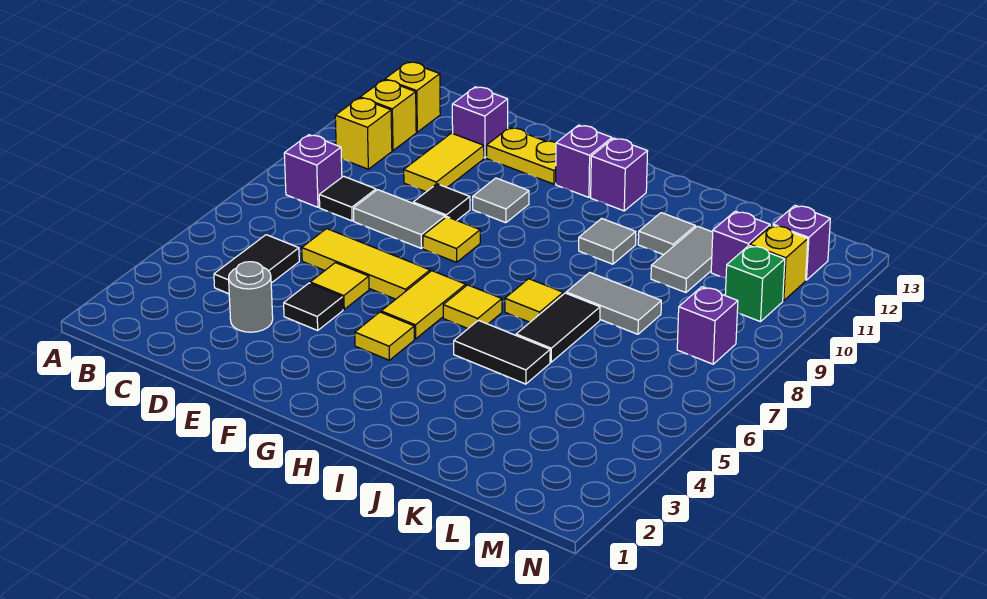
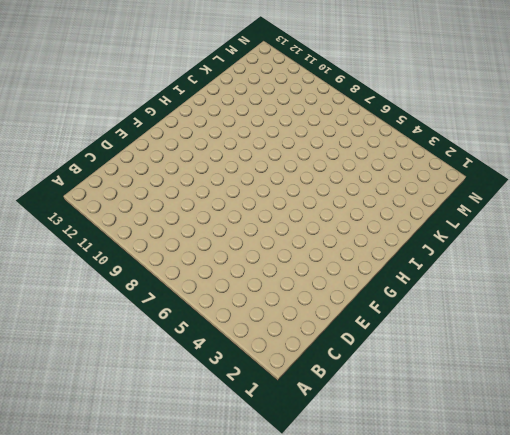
none -> purple 1x1 brick [284,135,342,207]
none -> yellow 1x1 brick [335,98,392,169]
none -> yellow 1x1 brick [360,80,416,151]
none -> yellow 1x1 brick [385,62,440,132]

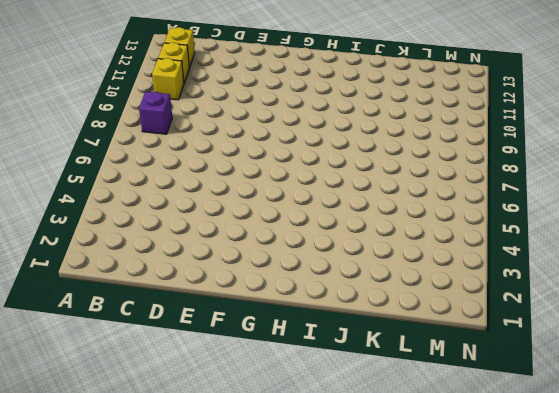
none -> black 1x2 tile [214,235,299,294]
none -> black 1x1 tile [319,176,376,221]
none -> grey 1x1 round brick [229,262,273,332]
none -> yellow 1x3 tile [302,229,430,299]

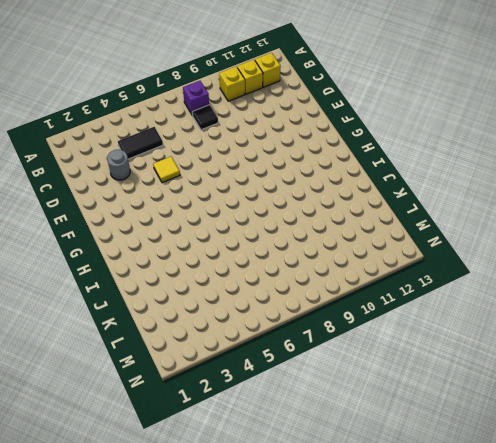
none -> yellow 1x3 tile [302,229,430,299]
none -> grey 1x2 tile [354,190,445,248]
none -> yellow 1x2 tile [404,133,484,192]
none -> purple 1x1 brick [452,87,508,158]

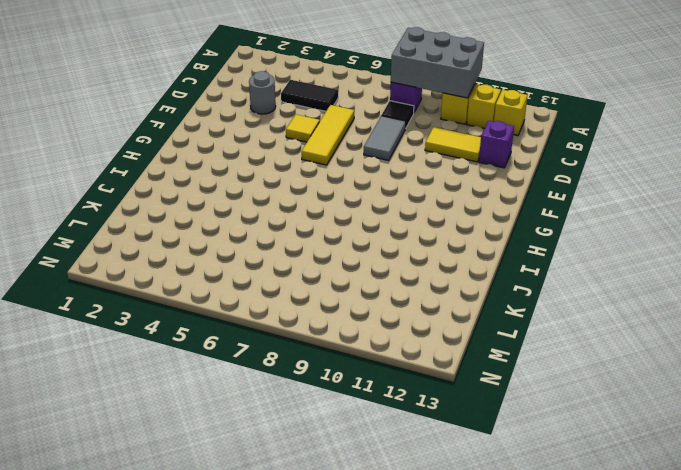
grey 2x3 brick [391,27,484,98] -> none
none -> black 1x1 tile [284,283,343,330]
none -> black 1x1 tile [413,184,470,220]
none -> yellow 1x2 plate [487,128,556,184]
none -> yellow 1x1 tile [423,217,480,262]

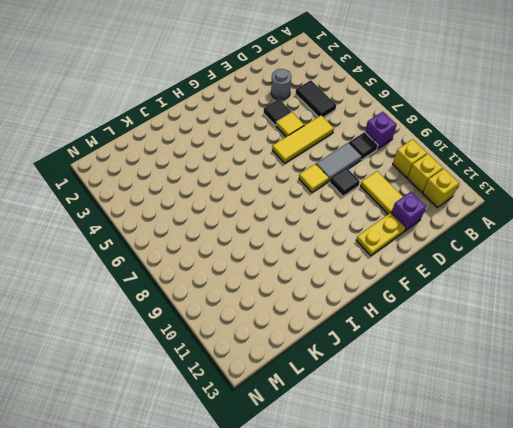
none -> grey 1x1 tile [473,178,529,223]
none -> yellow 1x1 tile [355,312,414,360]
none -> yellow 1x2 tile [381,271,466,339]
none -> purple 1x1 brick [556,125,612,197]

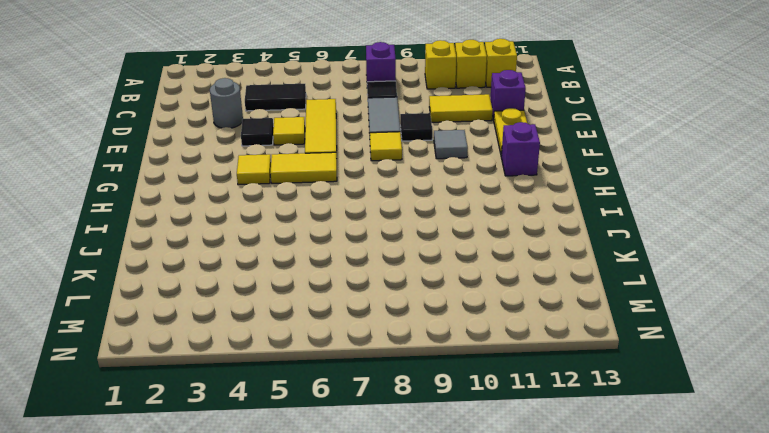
none -> yellow 1x1 tile [443,285,502,328]
none -> purple 1x1 brick [591,138,648,211]
none -> black 1x2 tile [454,320,550,384]
none -> yellow 1x1 tile [505,279,563,322]

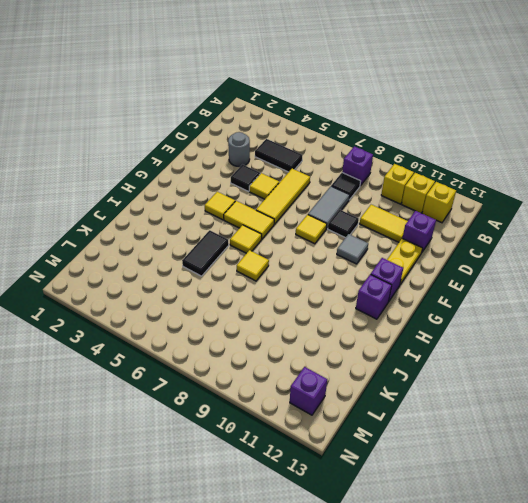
none -> grey 1x1 tile [579,218,636,264]
none -> black 1x2 tile [516,293,600,362]
none -> grey 1x2 tile [566,273,661,334]
none -> grey 1x1 tile [638,213,695,255]

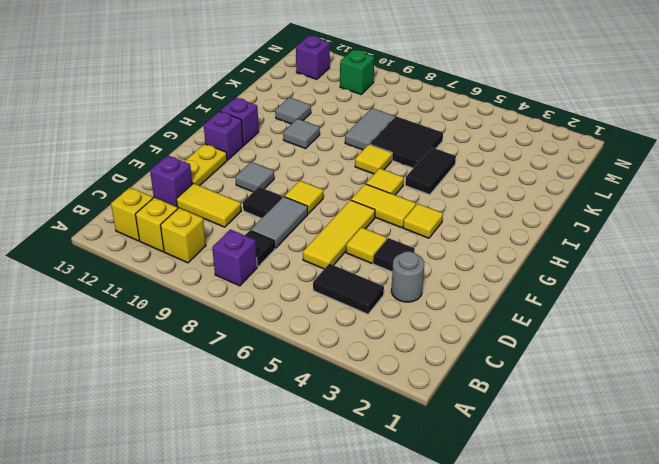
black 2x2 tile [369,116,443,168] -> black 1x2 tile [516,293,600,362]
none -> grey 1x2 tile [651,226,713,293]
none -> purple 1x1 brick [711,211,770,278]
none -> purple 1x1 brick [677,287,738,364]
none -> yellow 1x1 brick [750,225,808,301]

